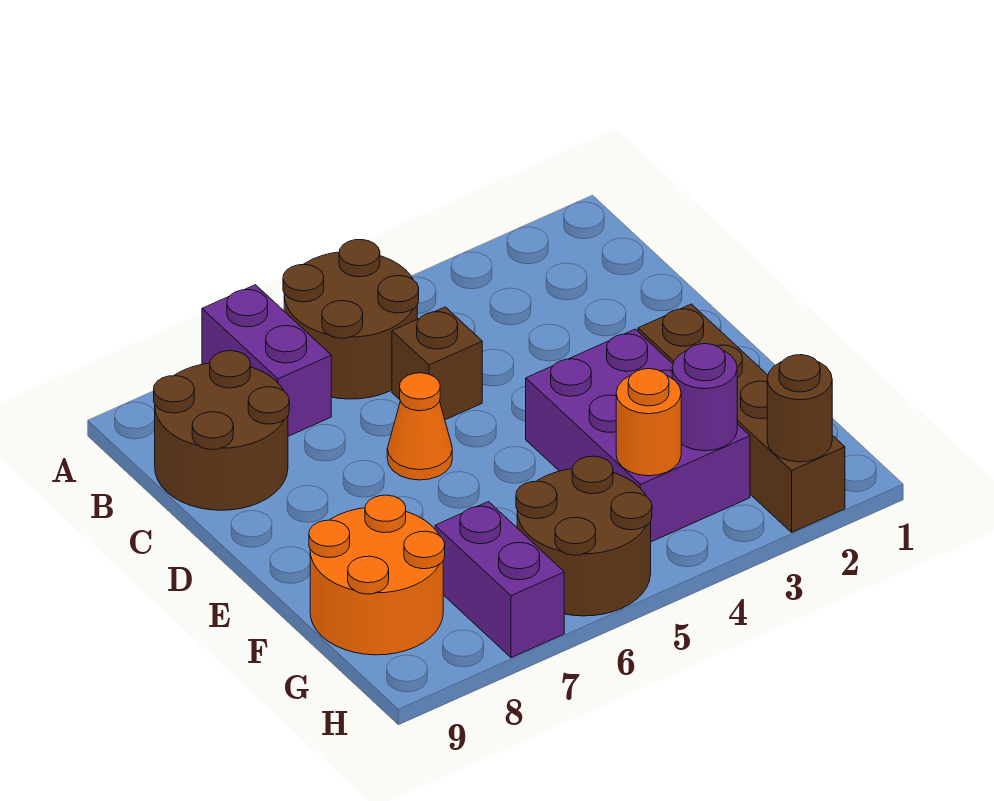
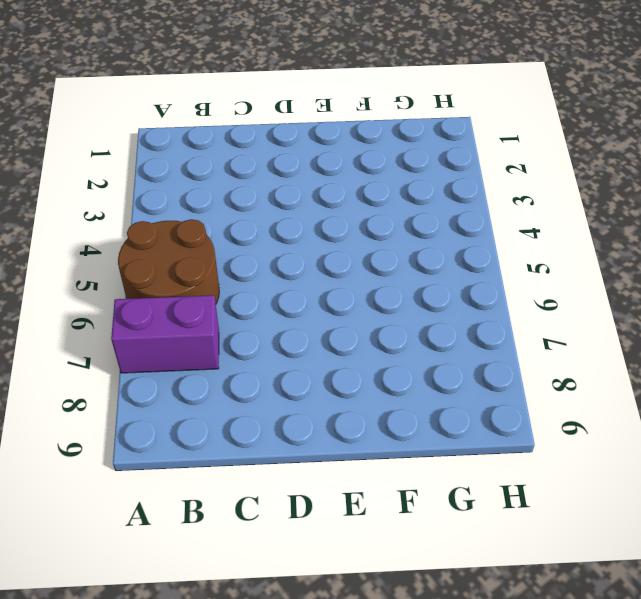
none -> brown 2x2 round brick [154,351,289,510]
none -> brown 1x1 brick [392,307,482,420]
none -> orange 1x1 cone [387,373,452,480]

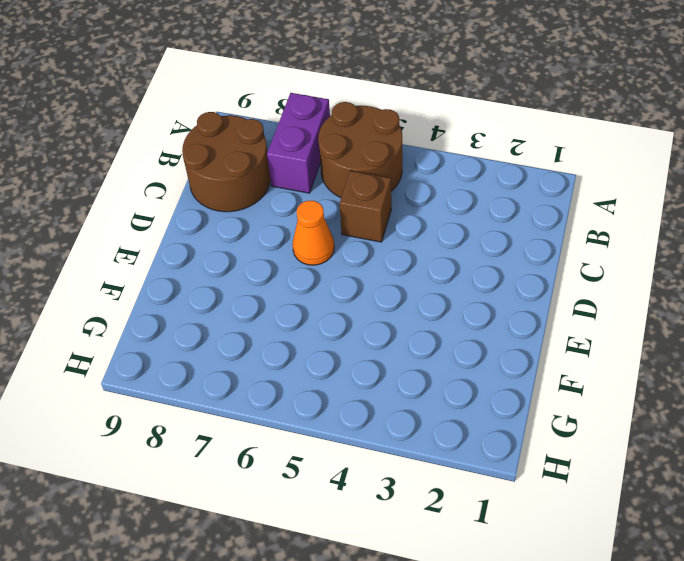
none -> brown 1x4 brick [638,304,845,532]
none -> purple 2x3 brick [526,329,750,542]
none -> orange 2x2 round brick [309,495,445,655]

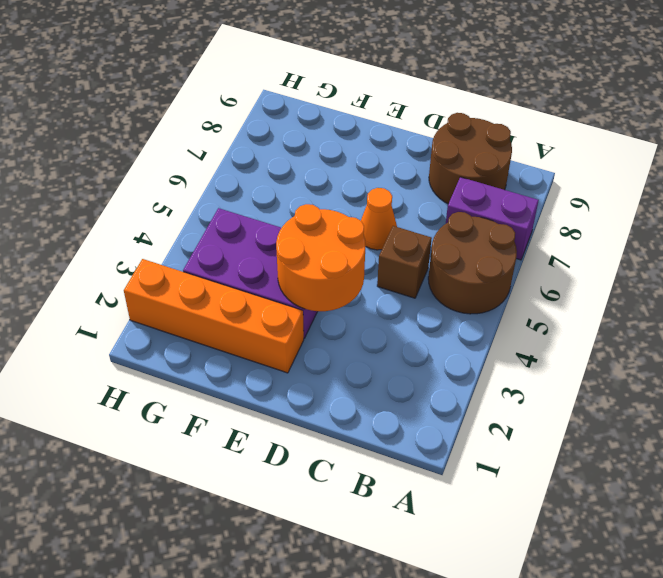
orange 2x2 round brick [276,204,366,311] -> orange 2x2 round brick moved to [309,495,445,655]
orange 1x4 brick [124,259,304,373] -> brown 1x4 brick [638,304,845,532]
none -> brown 2x2 round brick [516,456,652,616]
none -> purple 1x2 brick [435,502,564,658]
none -> purple 1x1 round brick [672,344,737,451]

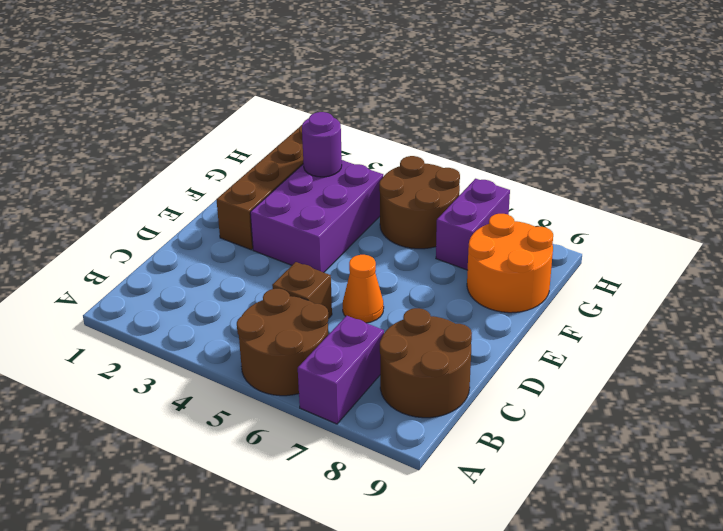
none -> orange 1x1 round brick [616,369,681,476]
none -> brown 1x1 round brick [767,355,832,462]

